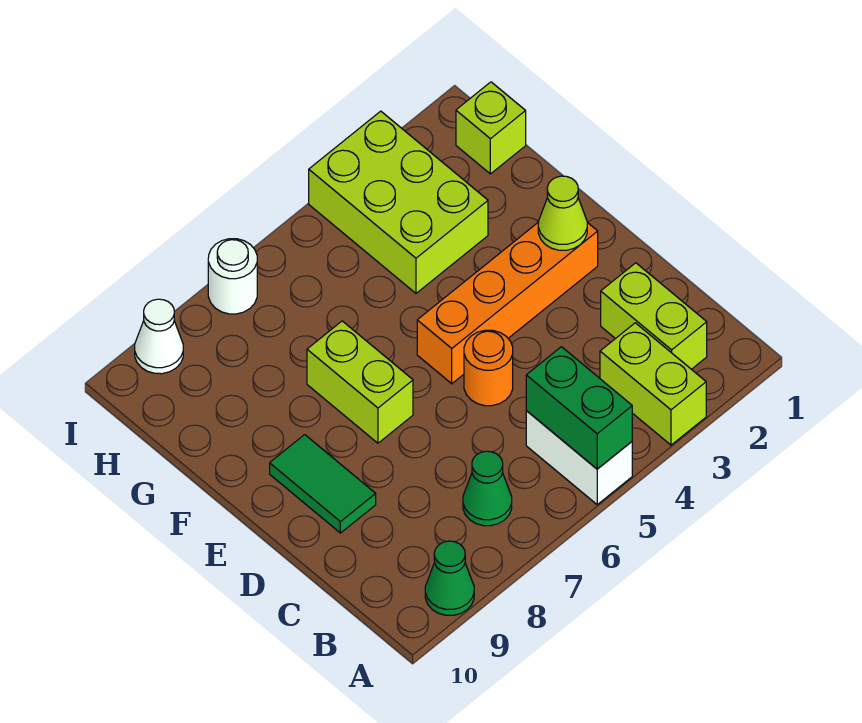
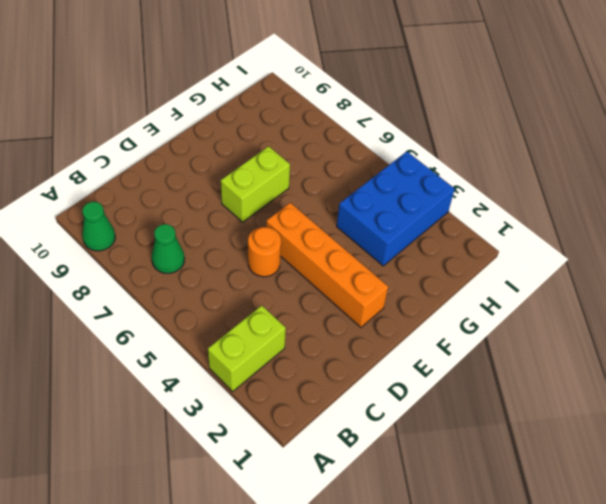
blue 2x3 brick [337,151,455,266] -> lime 2x3 brick [309,111,488,293]
none -> white 1x2 brick [526,411,632,505]
none -> lime 1x2 brick [601,263,707,369]
none -> green 1x2 tile [270,435,376,533]

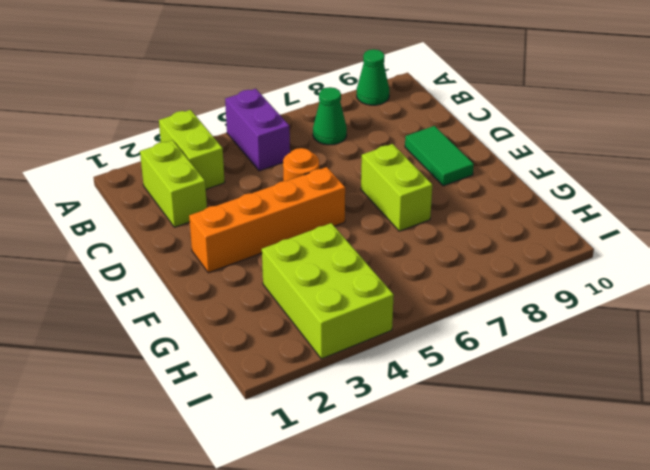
purple 1x2 brick [225,89,290,171] -> white 1x2 brick [526,411,632,505]
none -> lime 1x1 brick [456,82,526,174]
none -> white 1x1 round brick [208,239,257,314]
none -> white 1x1 cone [135,299,183,374]

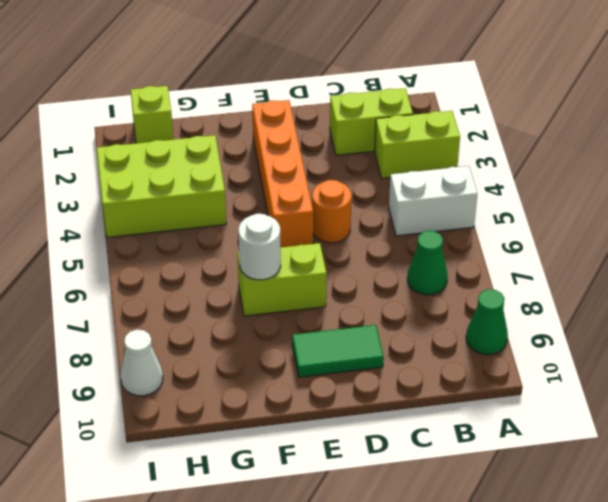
white 1x1 round brick [238,214,281,280] -> white 1x1 round brick moved to [208,239,257,314]
none -> green 1x2 brick [526,347,632,469]
none -> lime 1x1 cone [538,176,587,250]

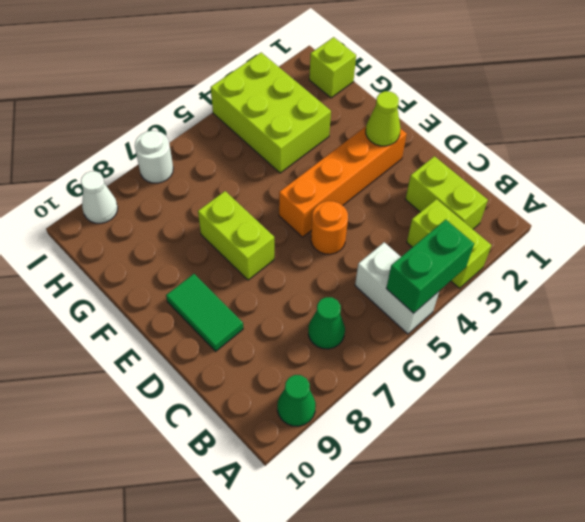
green 1x2 brick [386,219,474,313] -> green 1x2 brick turned to [526,347,632,469]

